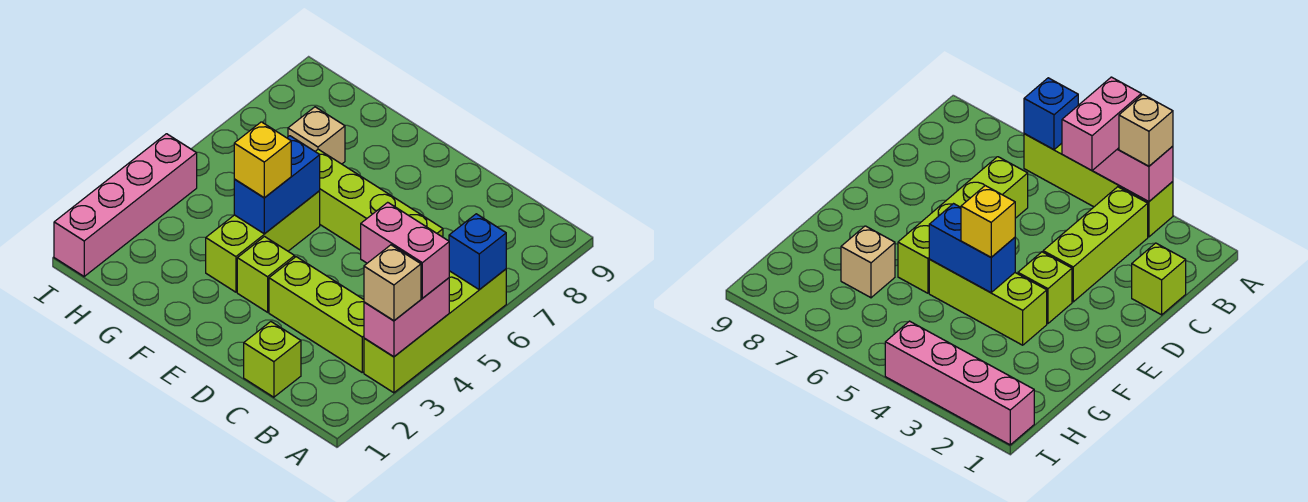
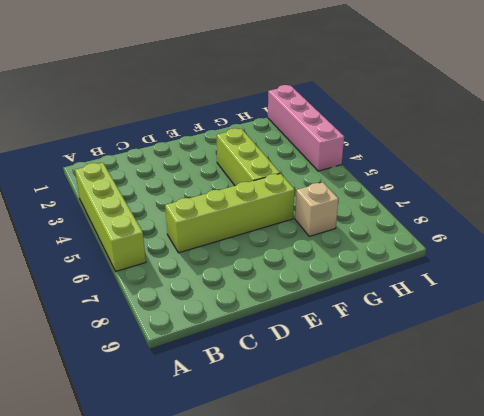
none -> lime 1x3 brick [269,257,364,372]
none -> lime 1x1 brick [244,322,301,397]
none -> lime 1x1 brick [237,237,295,312]

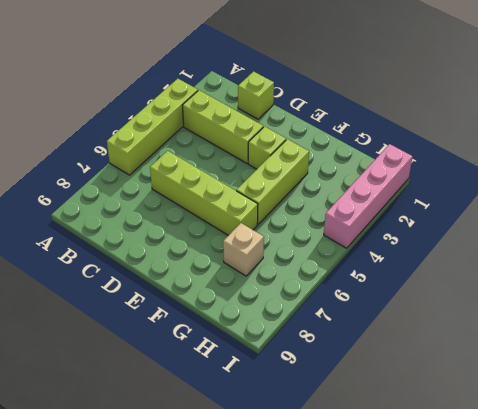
none -> pink 1x2 brick [364,278,449,357]
none -> blue 1x1 brick [449,214,506,290]
none -> blue 1x2 brick [234,136,320,234]

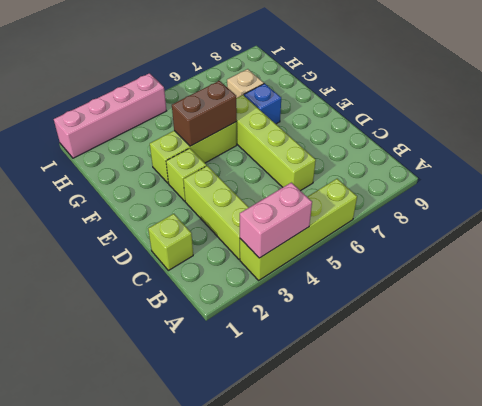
brown 1x2 brick [172,81,237,146] -> blue 1x2 brick [234,136,320,234]
blue 1x1 brick [244,83,281,124] -> blue 1x1 brick moved to [449,214,506,290]
none -> tan 1x1 brick [364,245,421,321]
none -> pink 1x2 brick [361,202,449,298]
none -> yellow 1x1 brick [234,122,291,198]

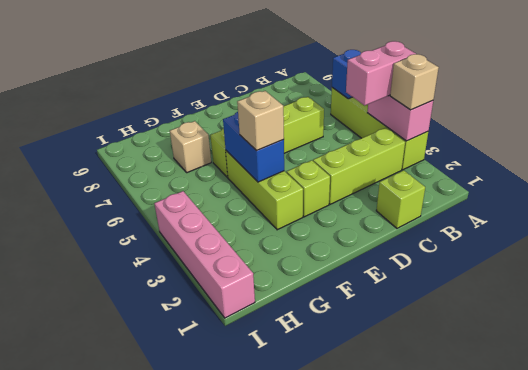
tan 1x1 brick [237,91,284,151] -> yellow 1x1 brick [234,122,291,198]

